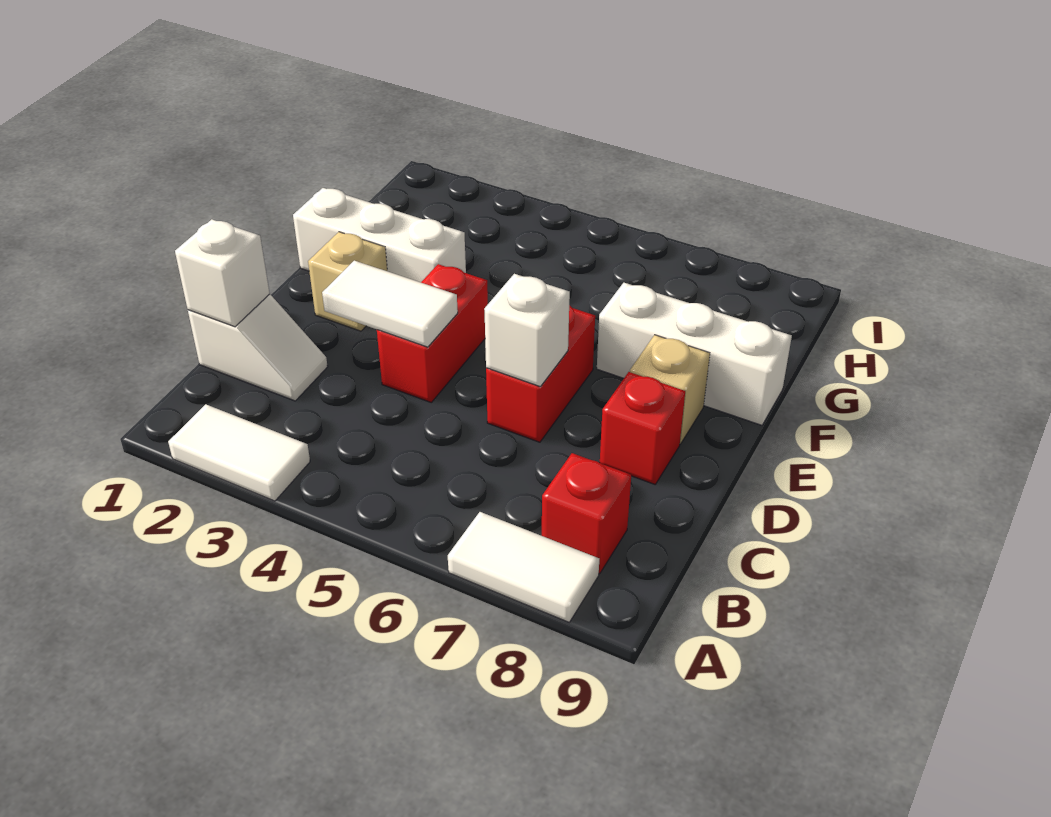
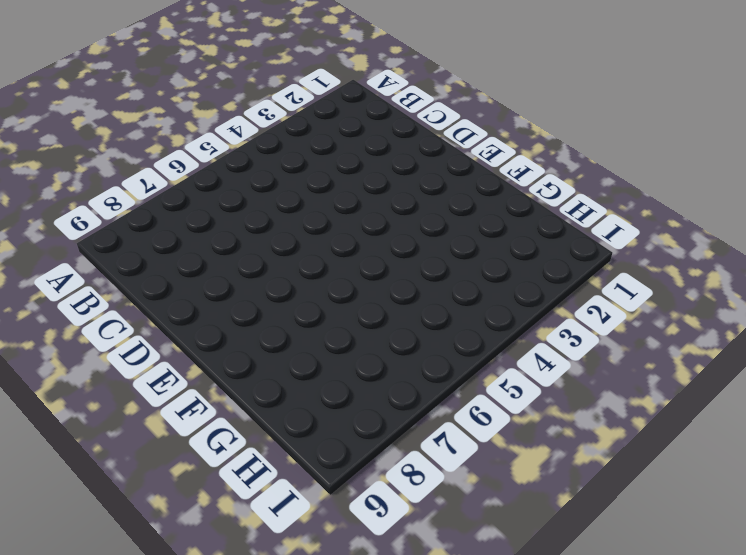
none -> white 1x2 tile [168,404,310,501]
none -> white 1x2 tile [448,512,599,622]
none -> red 1x1 brick [542,453,631,574]

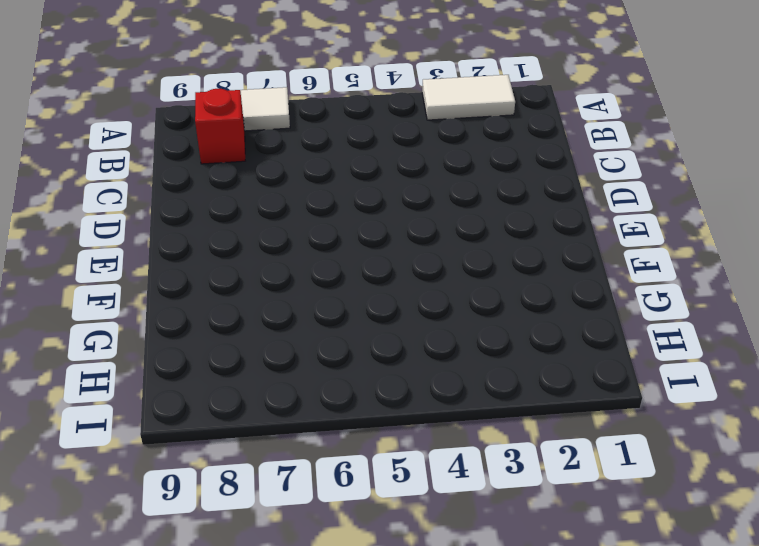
none -> white 1x2 slope [188,294,328,401]
none -> red 1x2 brick [377,264,488,402]
none -> red 1x2 brick [486,305,595,442]

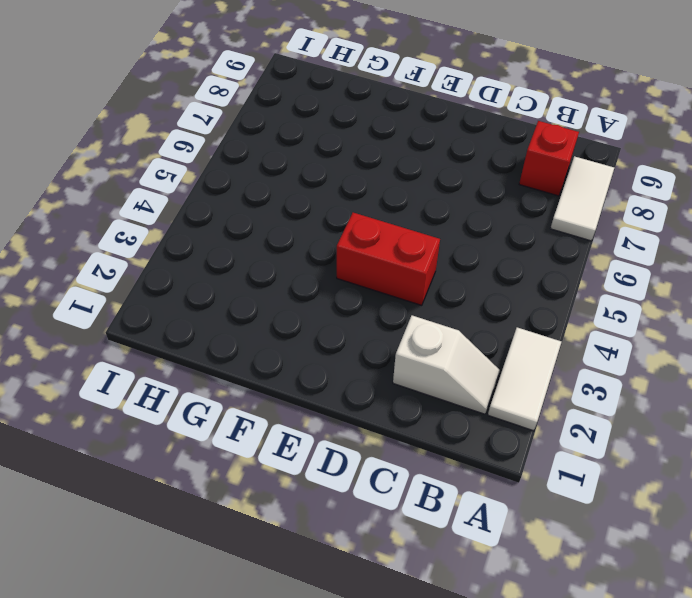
white 1x2 slope [393,315,500,414] -> white 1x2 slope turned to [188,294,328,401]
none -> red 1x2 brick [486,305,595,442]
none -> red 1x1 brick [600,372,685,484]
none -> tan 1x1 brick [308,232,387,331]

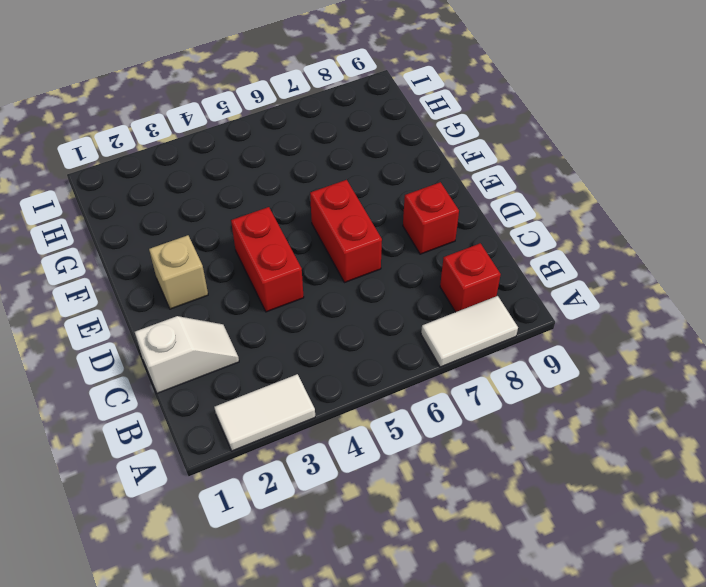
none -> tan 1x1 brick [630,335,710,444]
none -> white 1x3 brick [293,188,466,282]
none -> white 1x3 brick [597,283,792,425]

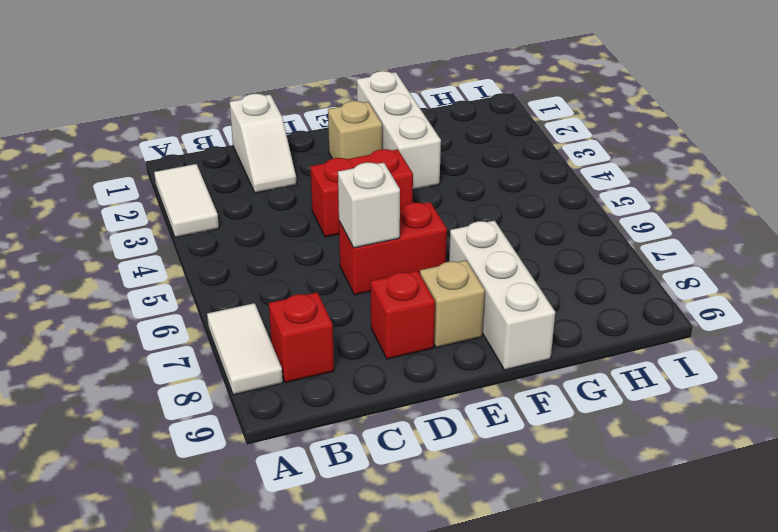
none -> white 1x1 brick [175,219,270,327]
none -> white 1x2 tile [322,261,458,347]

